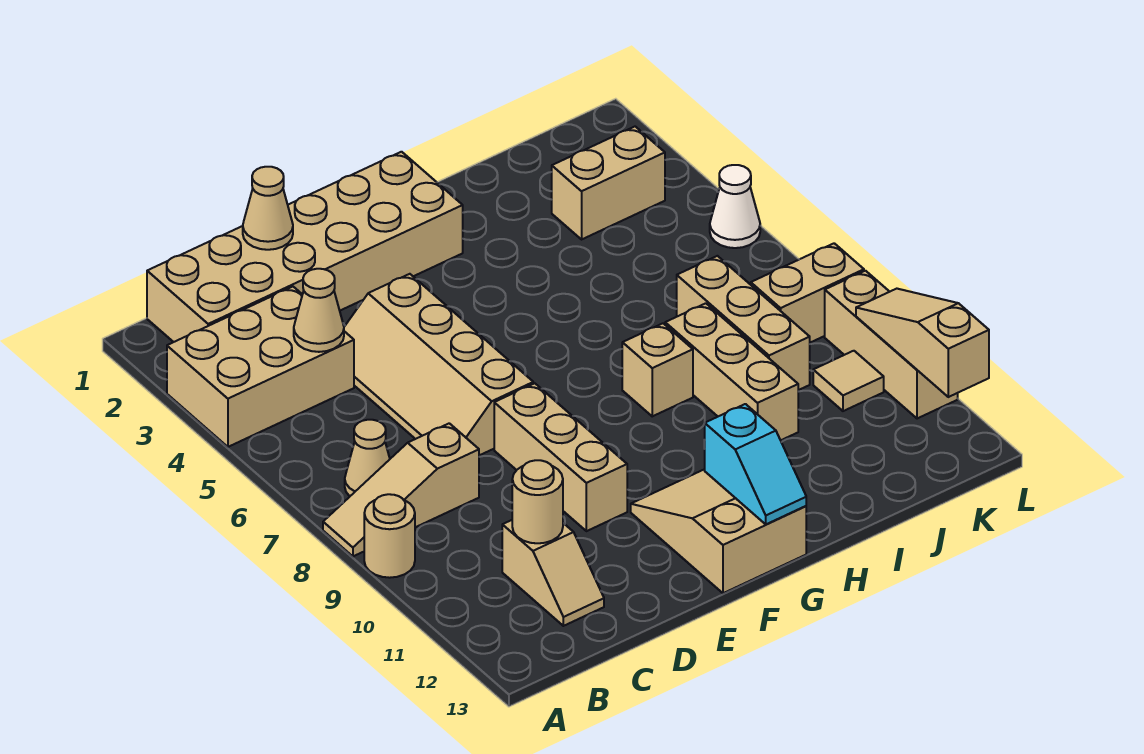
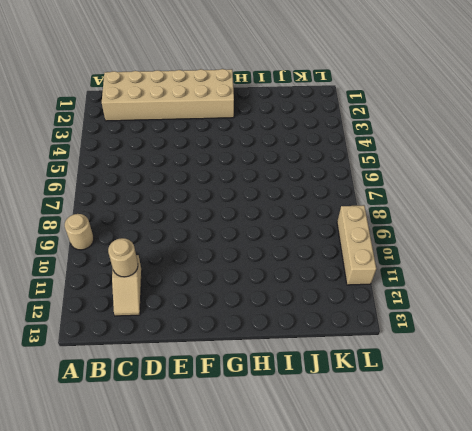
none -> tan 2x3 brick [167,287,354,447]
none -> tan 1x3 slope [323,423,479,556]
none -> tan 1x1 cone [345,420,390,496]

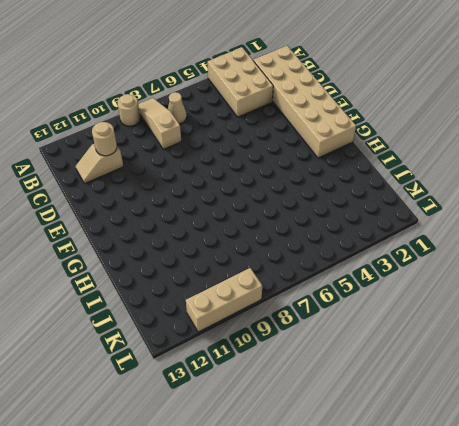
none -> tan 2x4 slope [344,274,533,455]
none -> tan 1x3 brick [494,383,627,531]
none -> tan 2x3 slope [631,469,806,593]

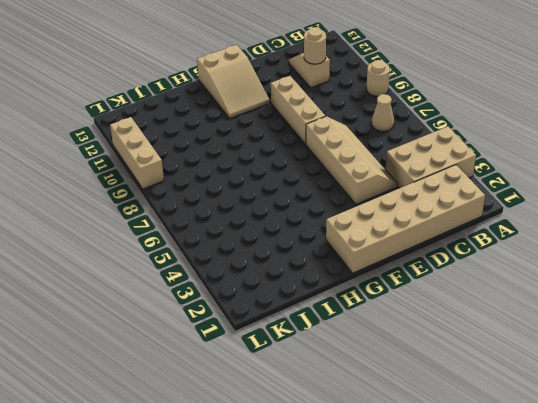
none -> tan 1x3 slope [323,423,479,556]
none -> tan 1x1 brick [622,323,693,416]
none -> tan 1x3 brick [665,303,798,440]

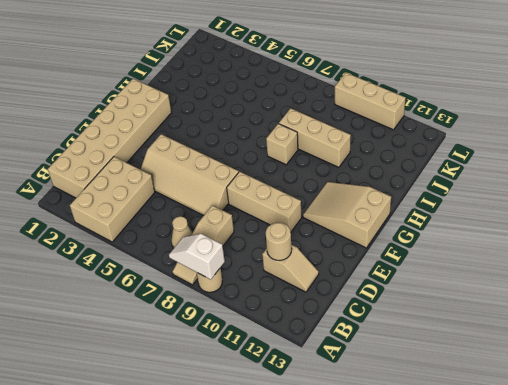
white 1x2 slope [169,234,225,280] -> none
none -> tan 1x2 brick [552,127,665,239]
none -> tan 1x3 brick [677,256,810,390]
none -> tan 1x2 brick [751,243,864,343]

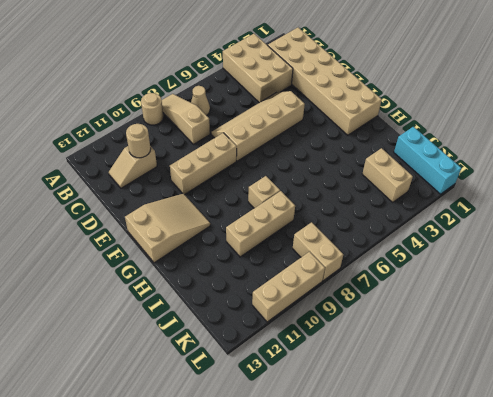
cyan 1x3 brick [394,127,461,194] -> none
none -> tan 1x3 brick [677,256,810,390]
none -> tan 1x1 tile [813,351,884,411]
none -> white 1x1 cone [710,165,760,248]

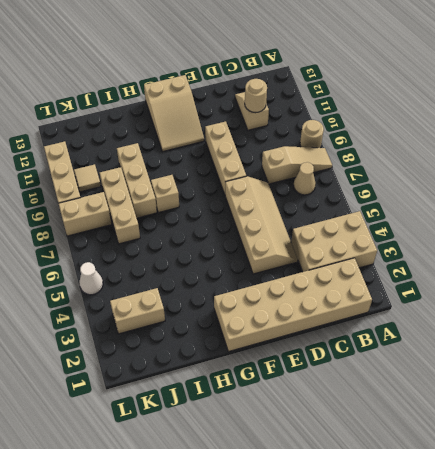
none -> tan 1x1 cone [294,269,344,352]
none -> tan 1x1 cone [243,167,293,250]
none -> cyan 1x2 slope [704,404,806,524]

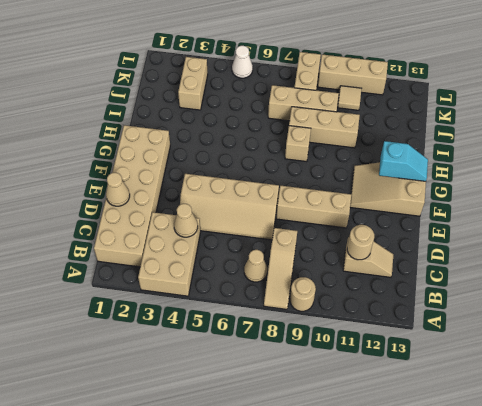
none -> tan 1x3 slope [856,289,989,397]

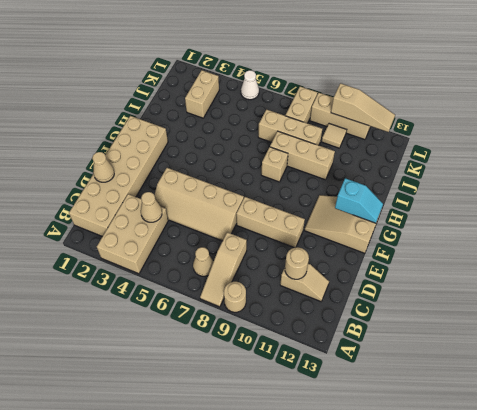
tan 1x3 slope [331,83,395,132] -> tan 1x3 slope turned to [856,289,989,397]

